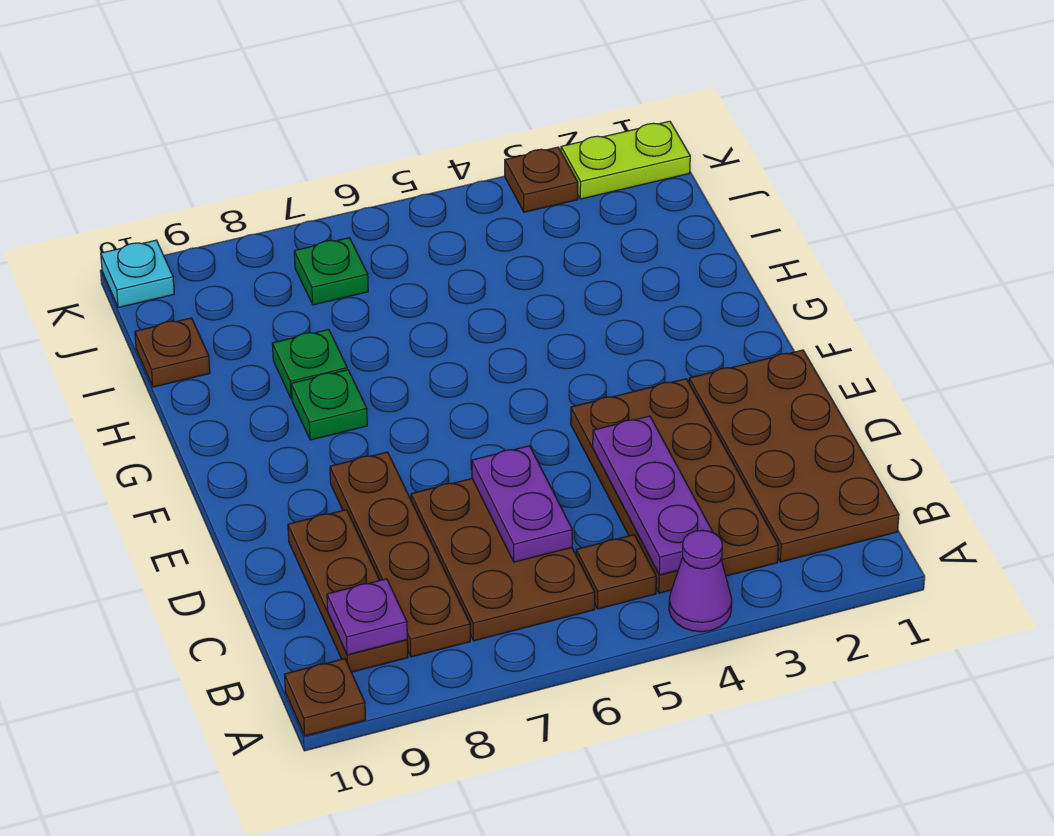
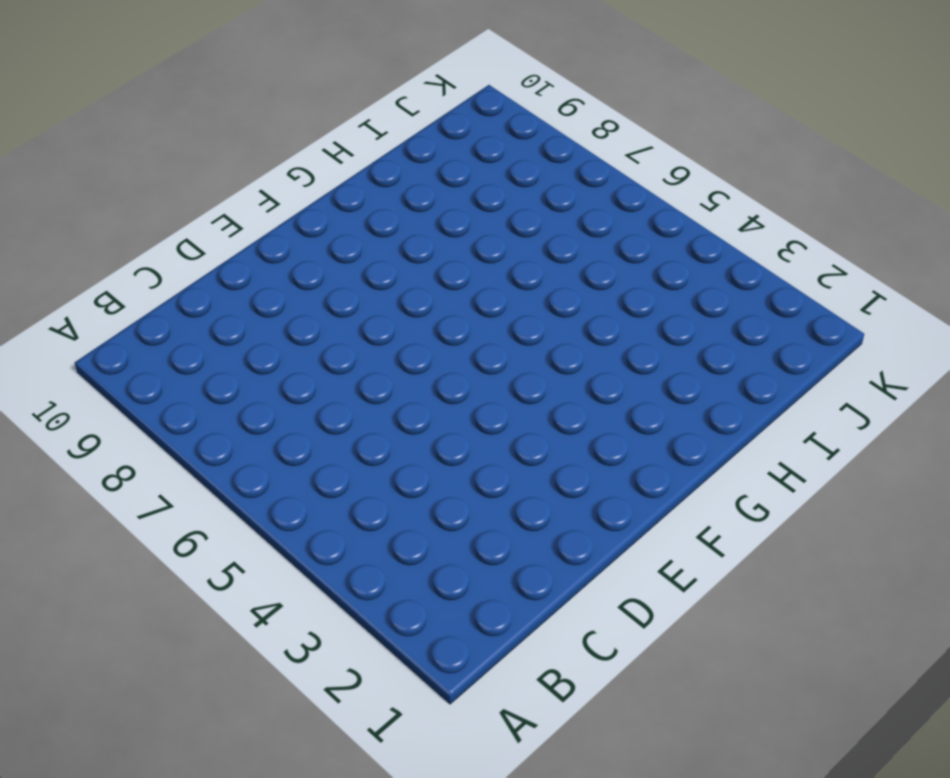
none -> purple 1x1 cone [669,530,732,632]
none -> brown 1x1 plate [284,659,366,736]
none -> brown 2x4 plate [689,350,899,562]

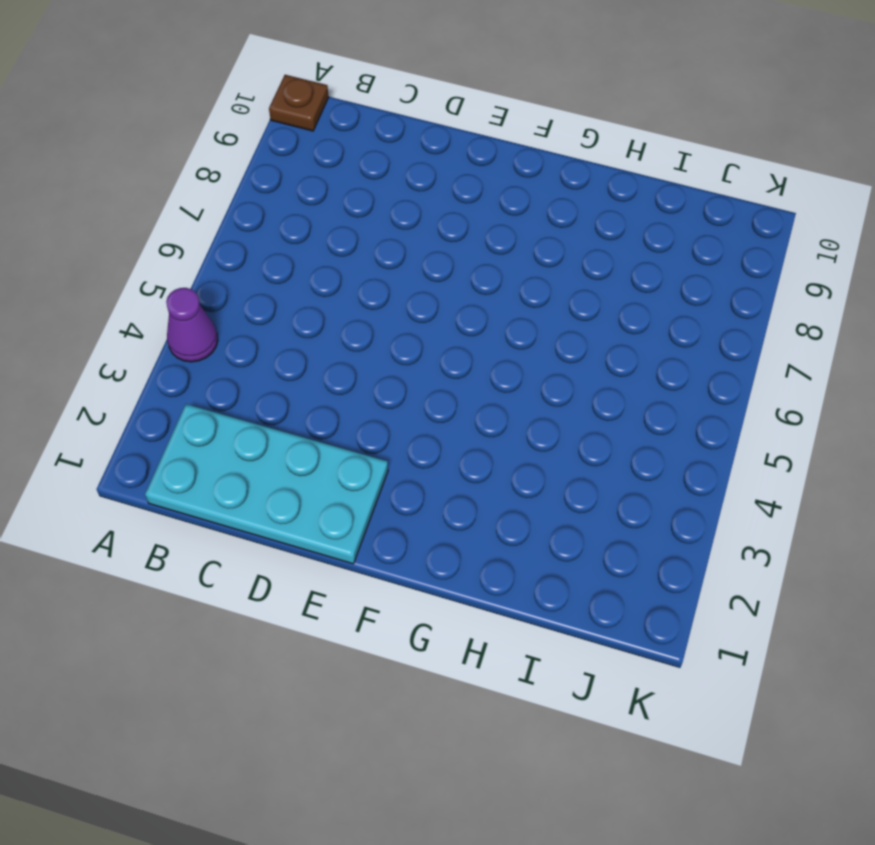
cyan 2x4 plate [145,404,388,564] -> brown 2x4 plate [689,350,899,562]
none -> brown 2x4 plate [571,379,778,593]
none -> brown 1x1 plate [576,535,656,609]
none -> brown 2x3 plate [411,479,595,641]

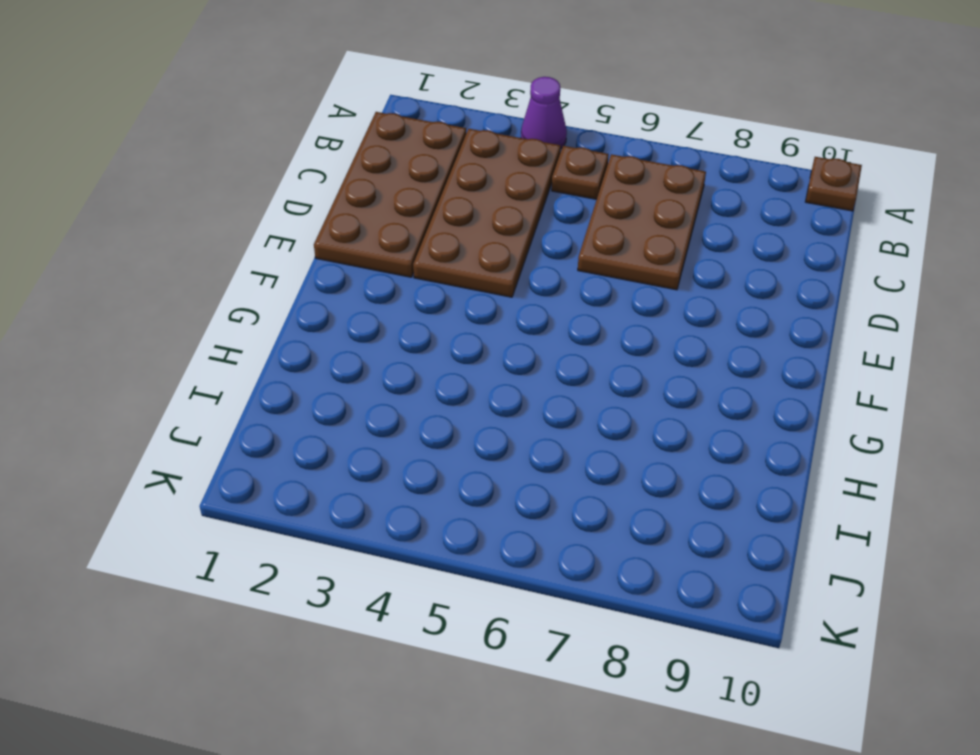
none -> brown 1x4 plate [330,452,470,657]
none -> brown 1x3 plate [288,510,408,672]
none -> green 1x1 plate [291,370,367,440]

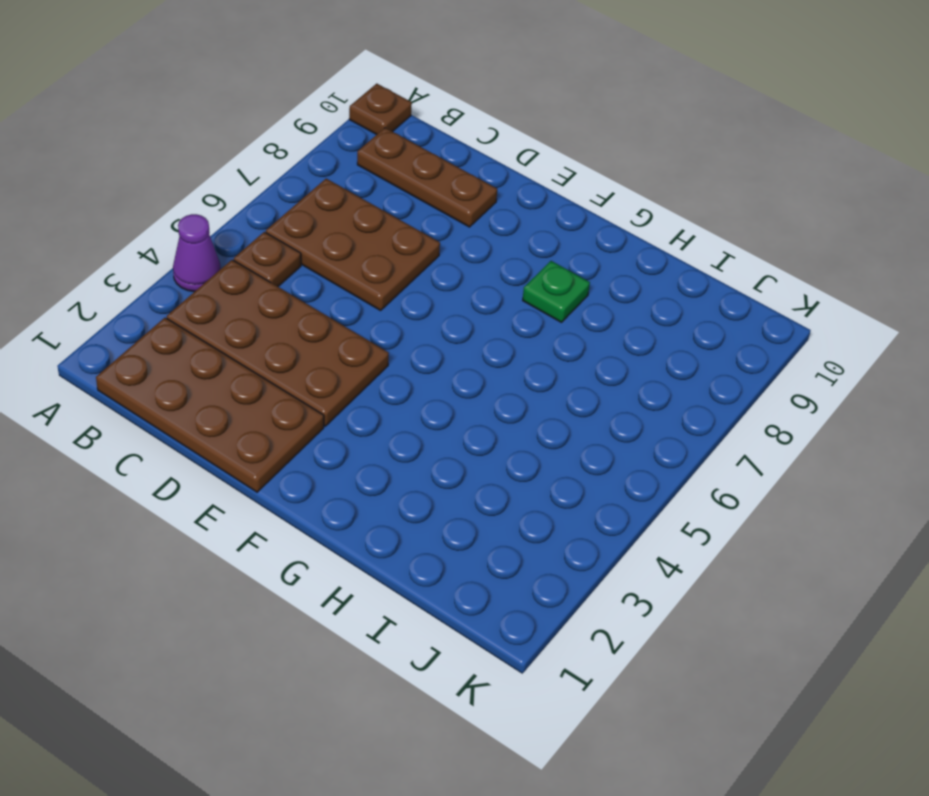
none -> brown 1x4 plate [330,452,470,657]
none -> green 1x1 plate [272,330,347,399]
none -> brown 1x1 plate [135,318,210,387]

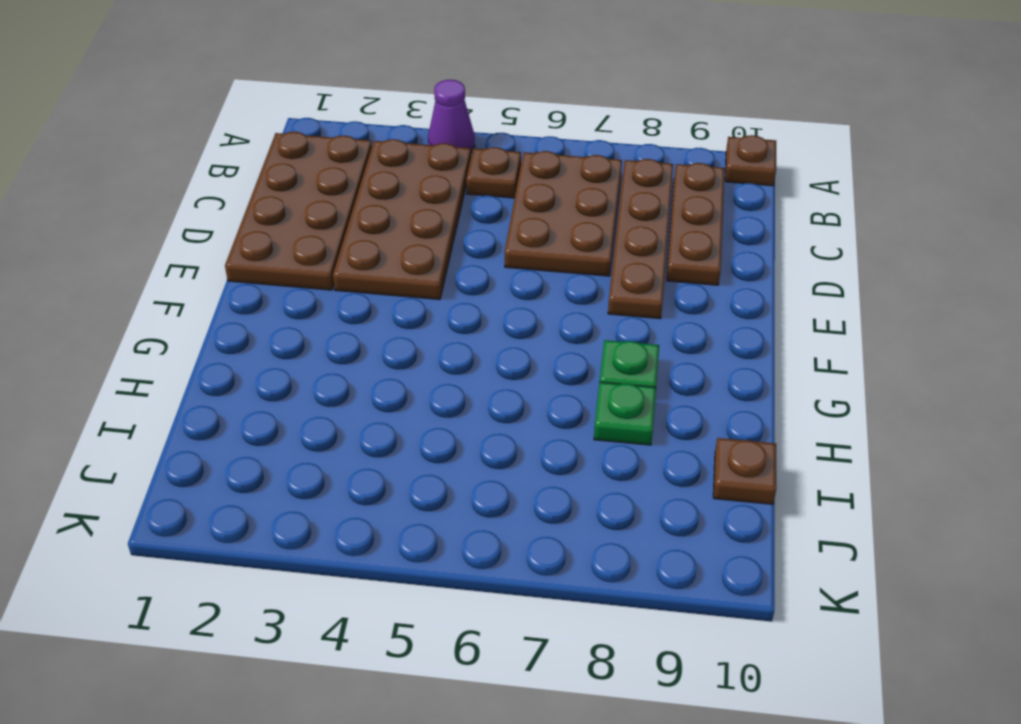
none -> green 1x1 plate [294,238,368,305]
none -> lime 1x2 plate [561,121,690,199]
none -> brown 1x1 plate [505,147,578,212]

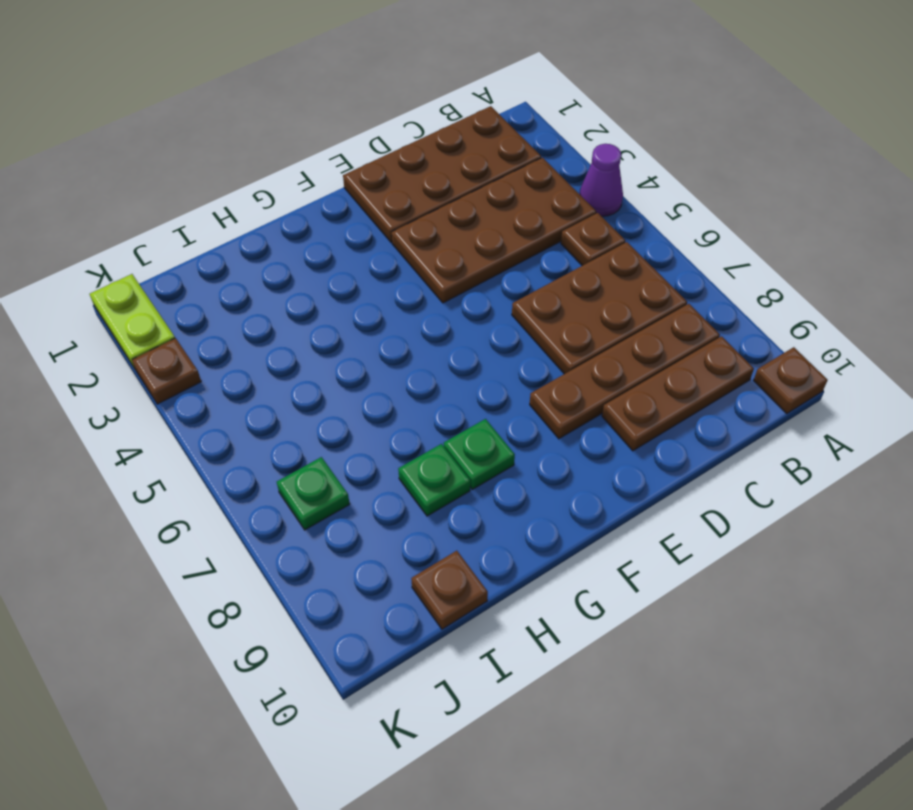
none -> cyan 1x1 plate [101,240,174,308]
none -> purple 1x3 plate [593,416,713,575]
none -> purple 1x1 plate [327,579,407,655]

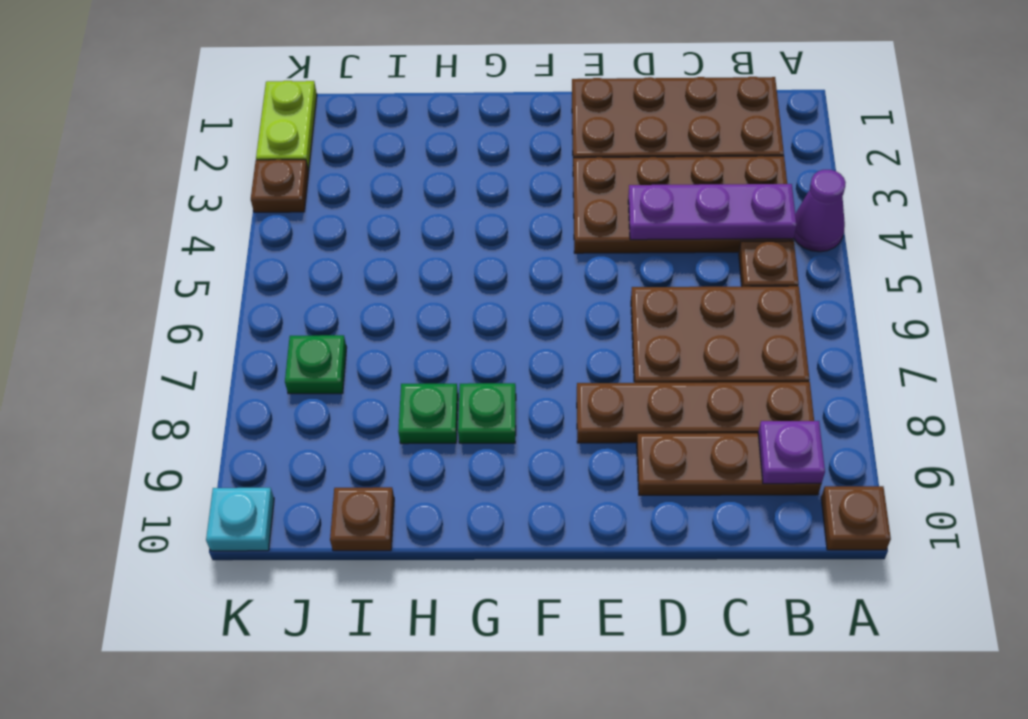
none -> purple 1x2 plate [472,446,572,562]

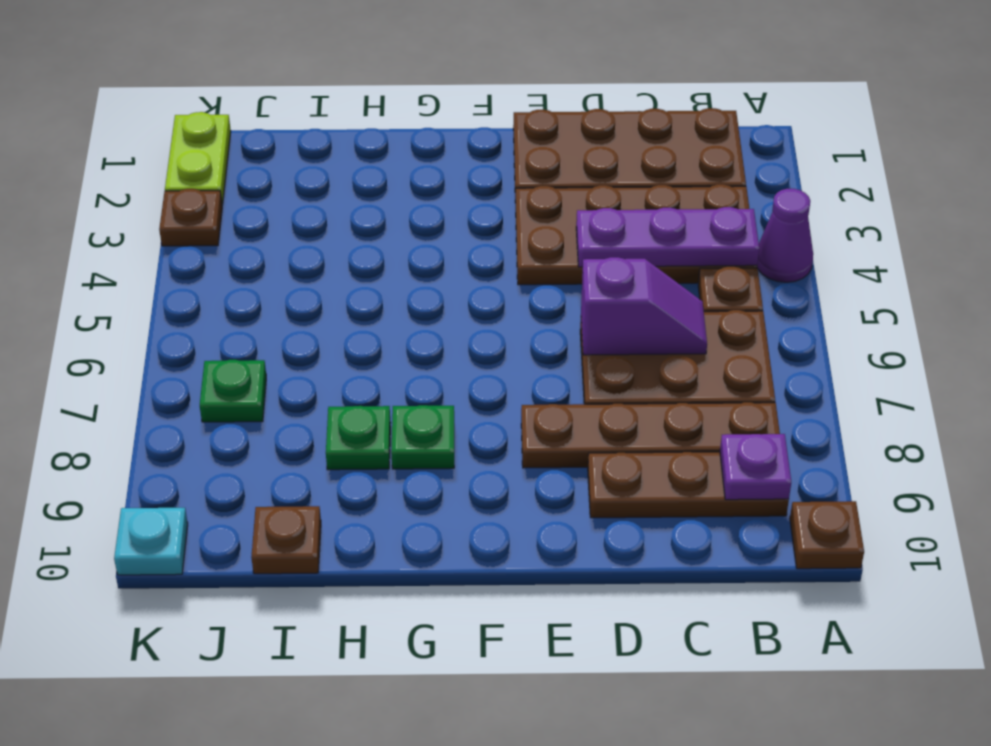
purple 1x2 slope [581,257,707,355] -> purple 1x2 plate [472,446,572,562]

